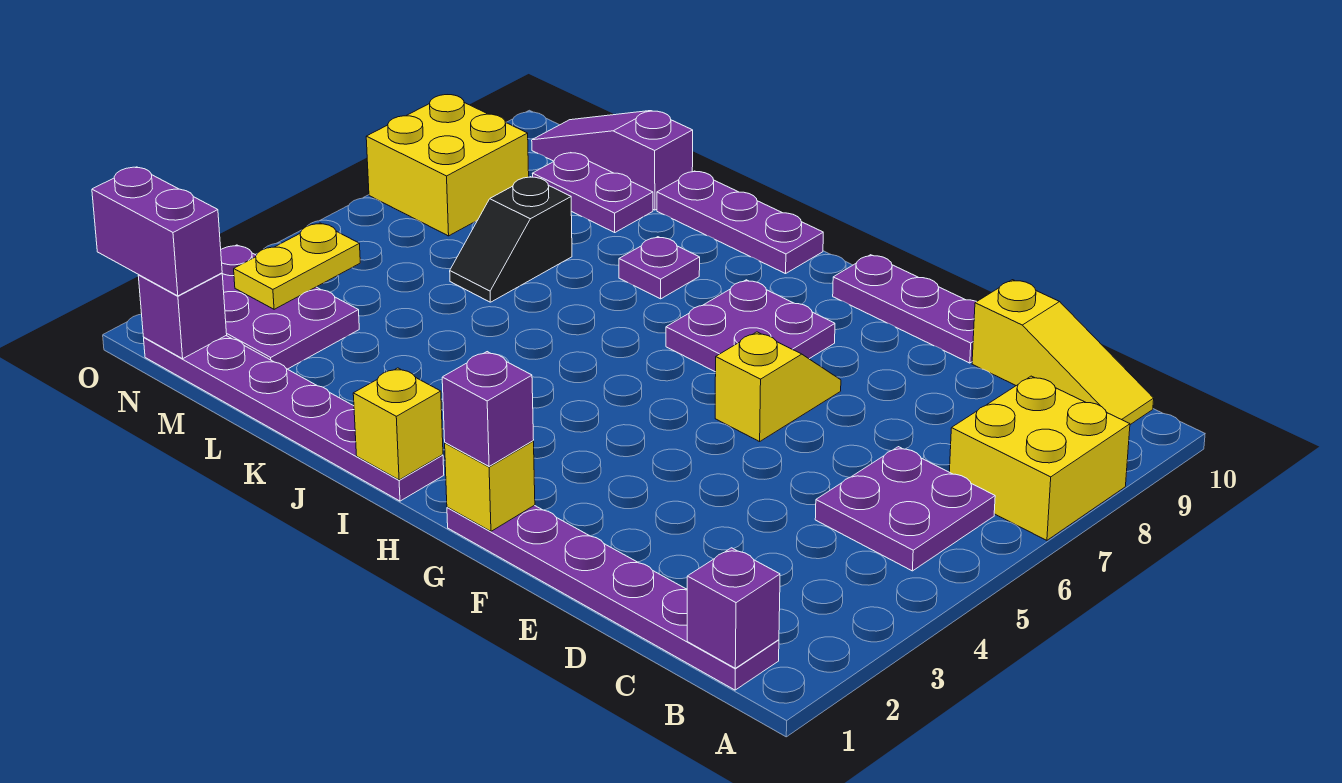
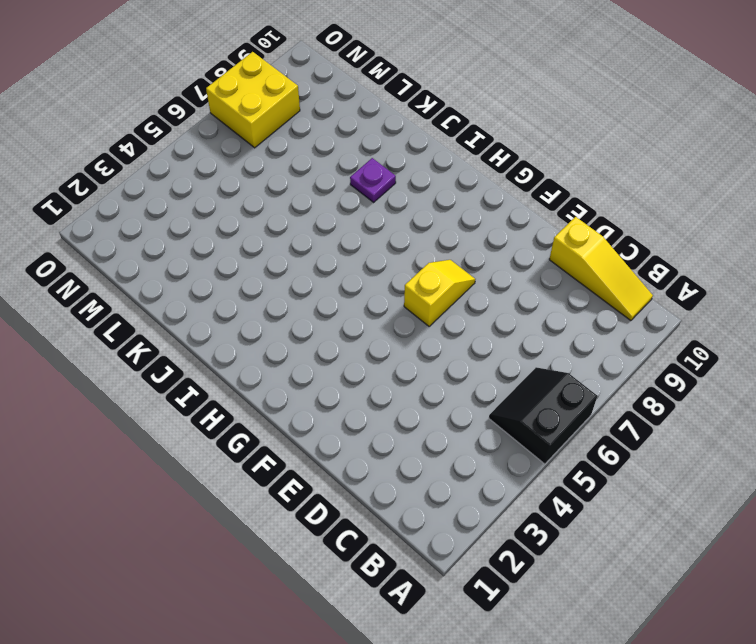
black 2x2 slope [489,367,597,464] -> purple 2x2 plate [815,447,995,571]
none -> yellow 2x2 brick [950,376,1130,540]
none -> purple 1x6 plate [447,505,779,690]
none -> purple 1x3 plate [833,255,976,363]

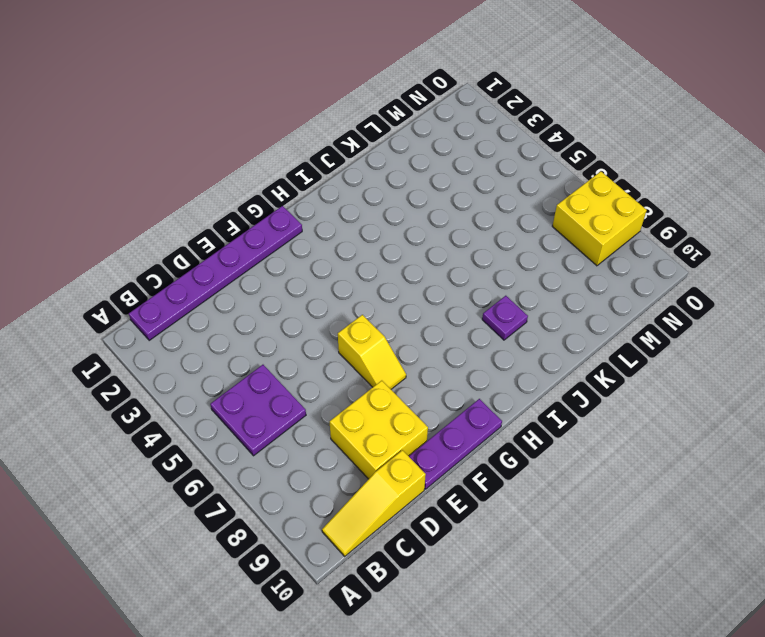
yellow 2x2 brick [330,381,428,479] -> yellow 2x2 brick moved to [950,376,1130,540]
none -> purple 2x2 plate [666,280,835,372]
none -> purple 1x6 plate [144,336,444,501]
none -> purple 1x3 plate [657,171,823,274]

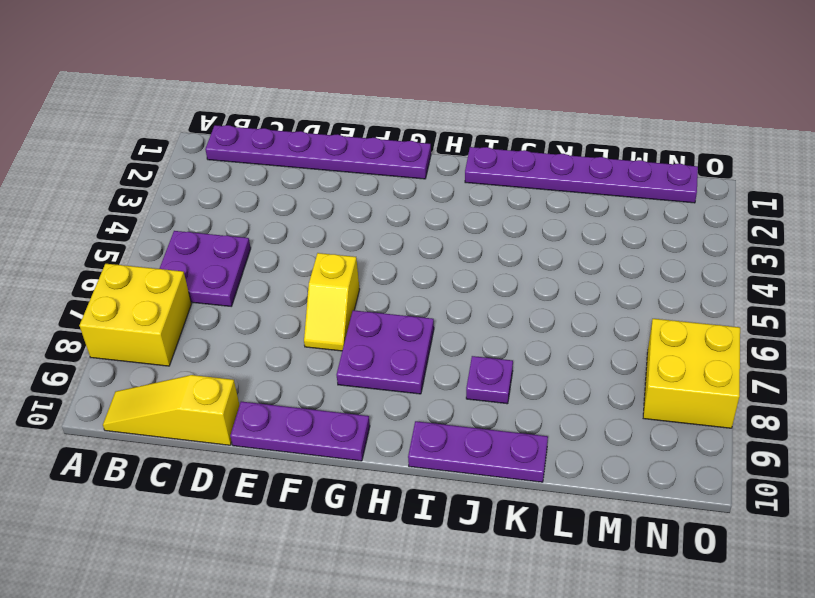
none -> black 1x2 slope [450,177,572,302]
none -> purple 1x2 plate [532,153,653,232]
none -> purple 1x3 slope [532,111,693,210]

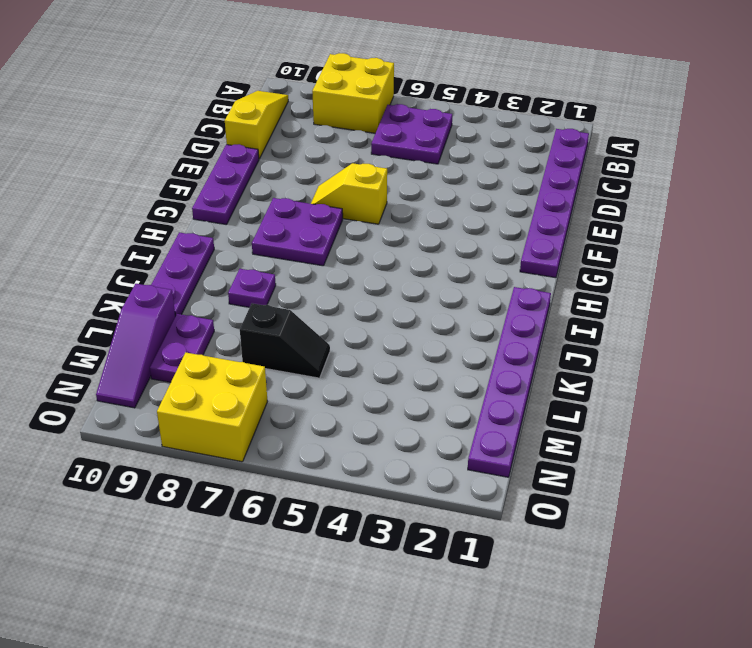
none -> purple 2x3 plate [221,245,359,369]
none -> purple 1x1 brick [687,548,780,668]
none -> yellow 1x1 brick [445,441,535,531]

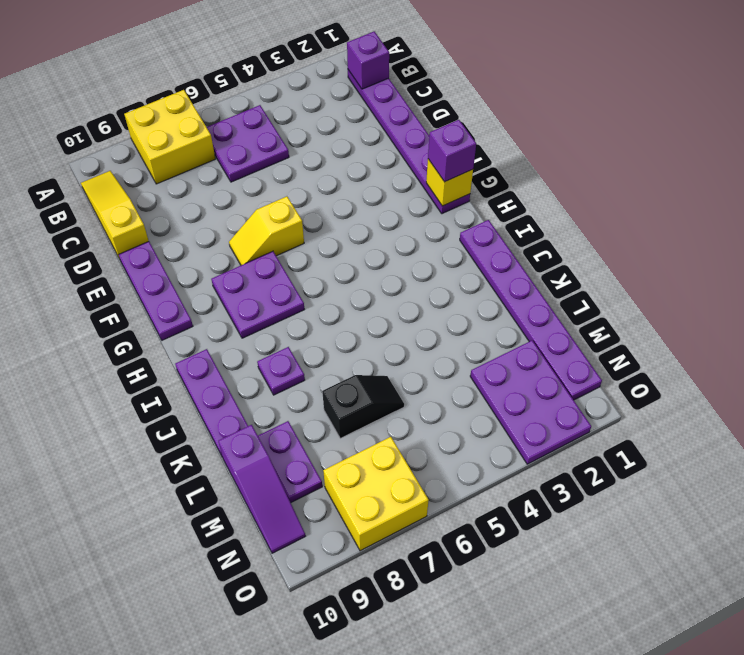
none -> yellow 1x1 brick [353,368,443,480]
none -> purple 1x1 brick [138,273,227,359]
none -> yellow 1x2 plate [234,223,360,309]

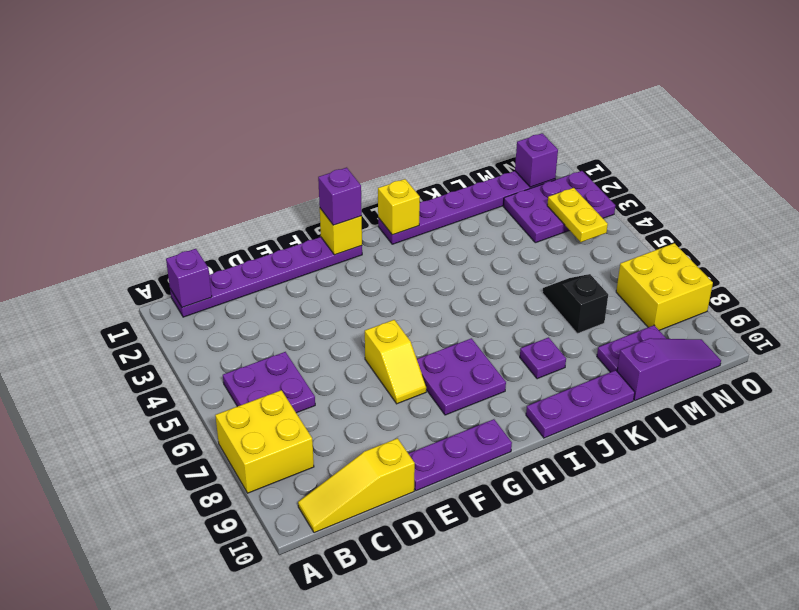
none -> purple 1x2 brick [92,167,222,296]

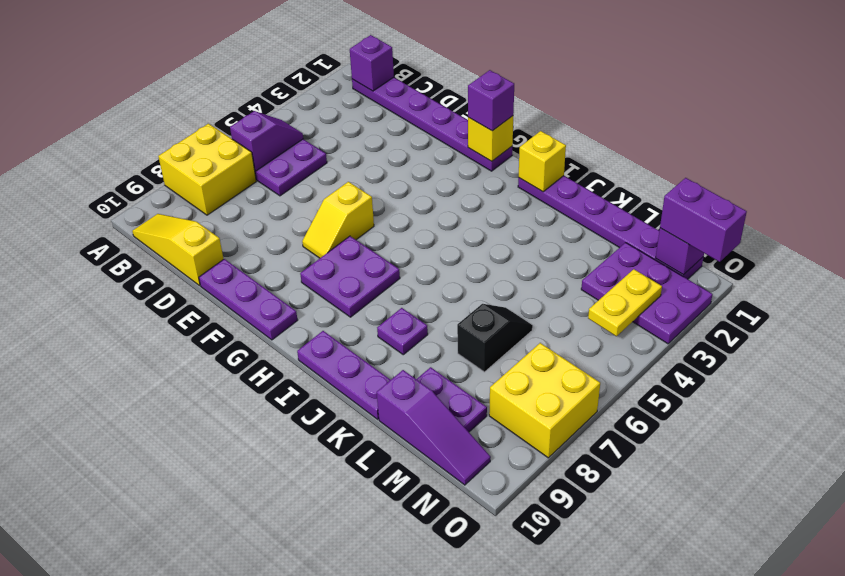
purple 1x2 slope [230,111,303,171] -> none

